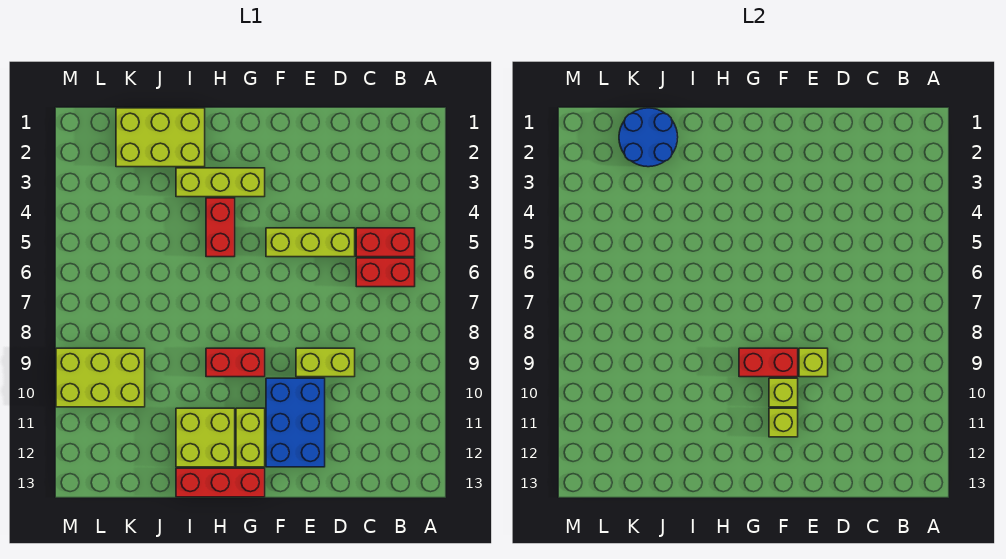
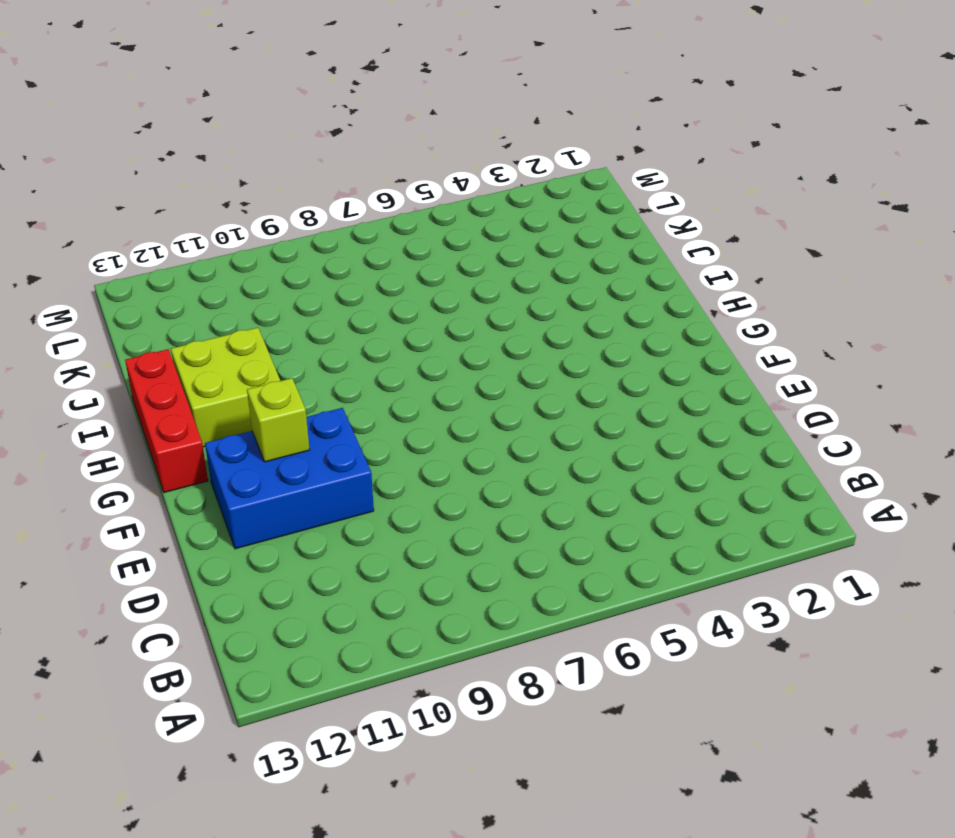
none -> red 1x2 brick [356,228,415,257]
none -> red 1x2 brick [356,258,415,287]
none -> lime 1x3 brick [266,228,355,257]

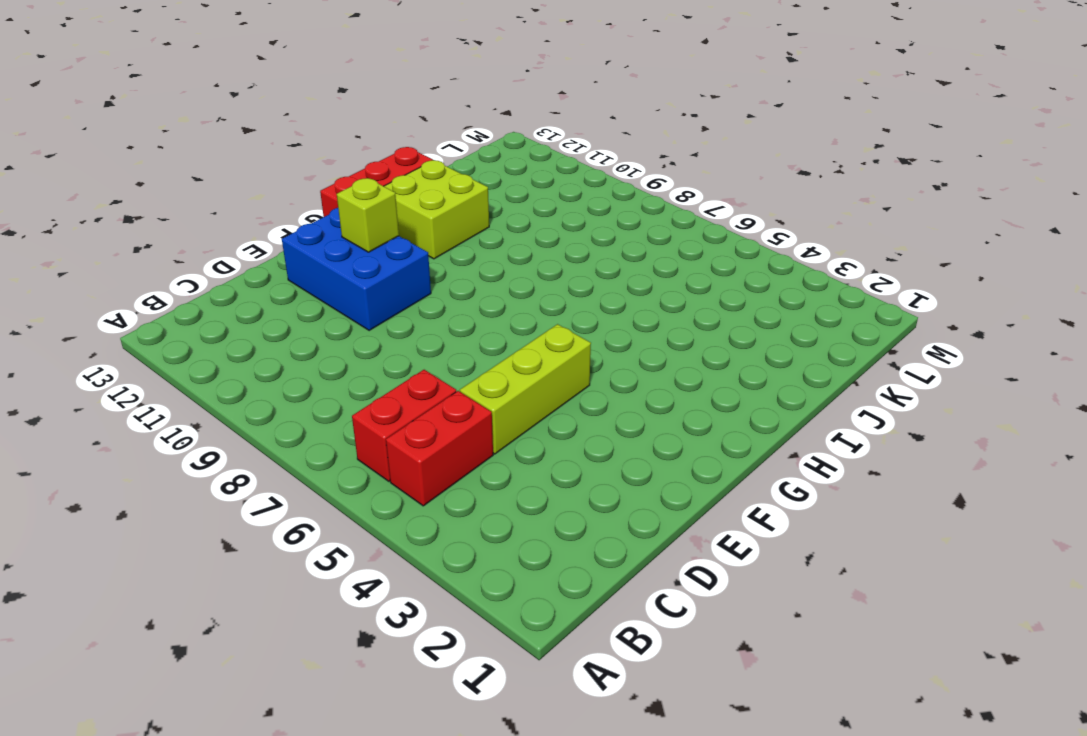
none -> lime 1x2 brick [296,348,355,377]
none -> lime 1x3 brick [176,168,265,197]
none -> red 1x2 brick [206,348,265,377]

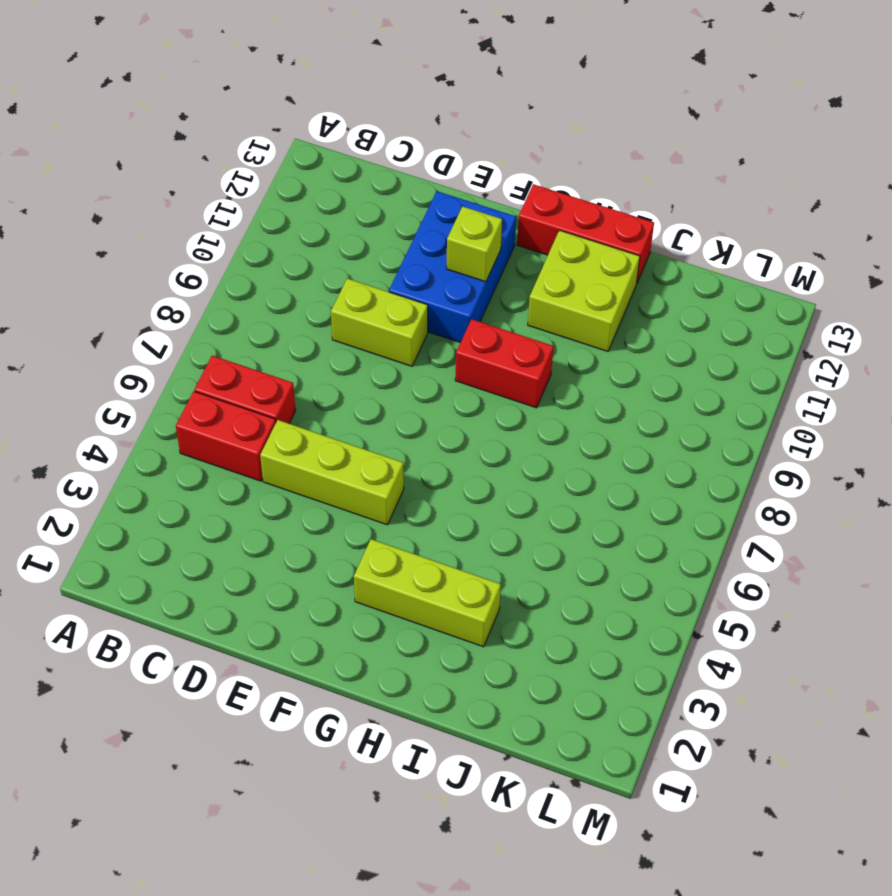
none -> lime 1x2 brick [236,408,265,467]
none -> red 1x2 brick [206,198,235,257]
none -> lime 2x3 brick [116,108,205,167]

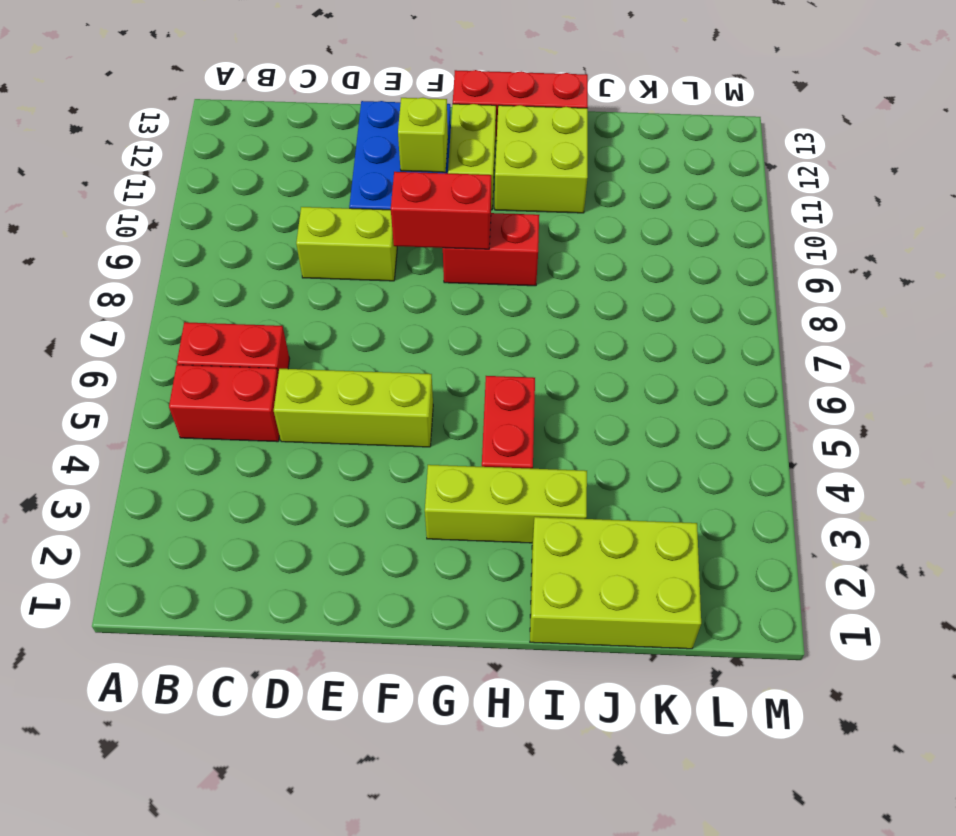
none -> lime 2x3 brick [56,348,145,407]
none -> lime 1x1 brick [799,348,828,377]
none -> lime 1x1 brick [769,378,798,407]

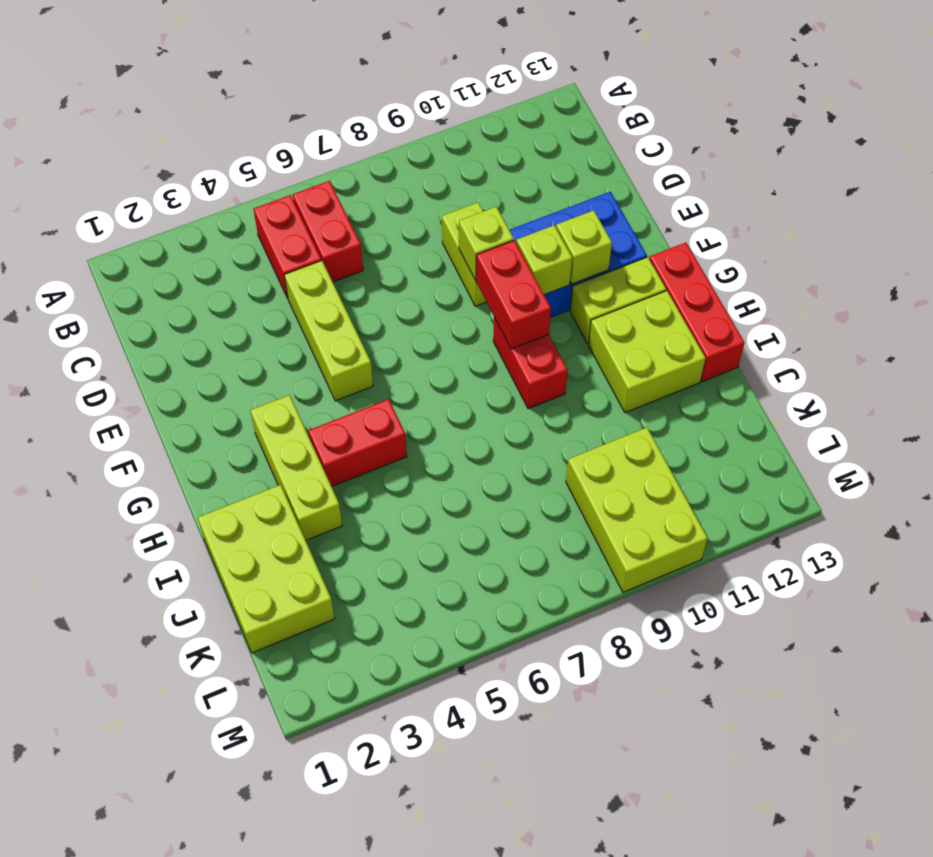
none -> blue 2x2 round brick [619,108,678,167]

